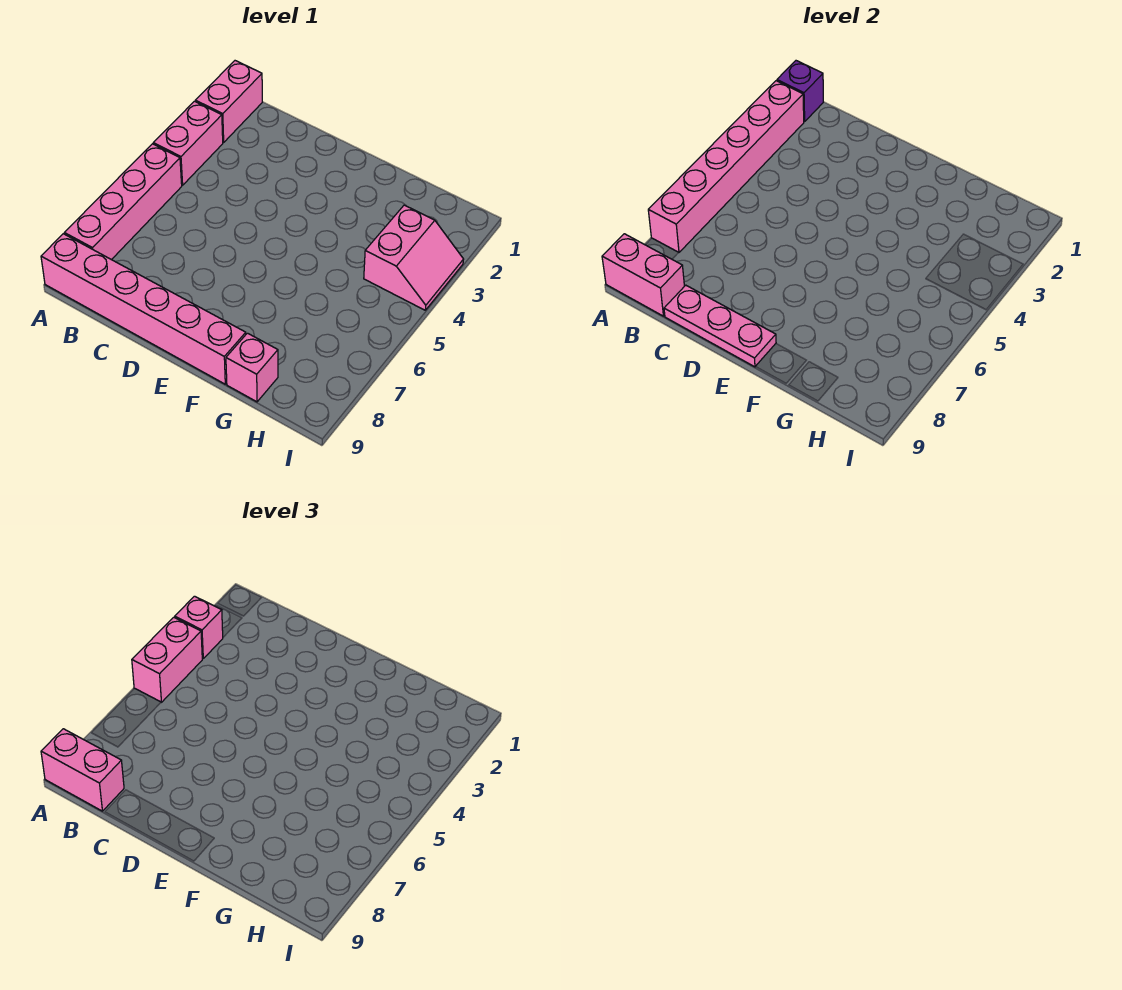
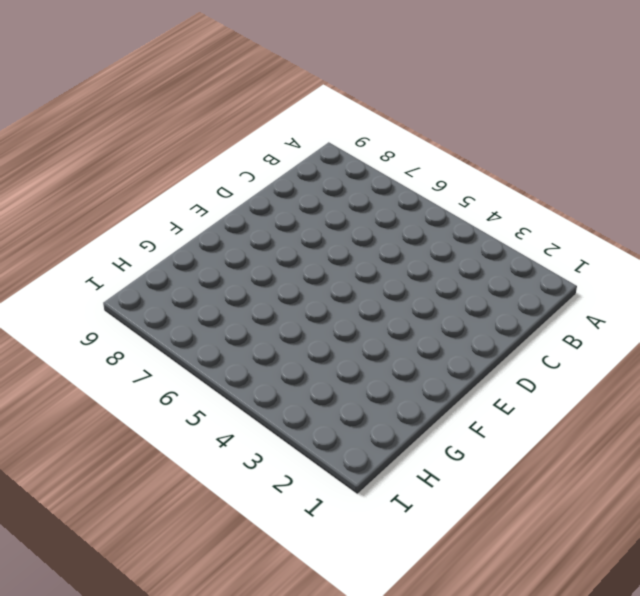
none -> pink 1x2 brick [195,61,262,142]
none -> pink 1x2 brick [153,101,223,185]
none -> pink 1x4 brick [64,144,182,260]

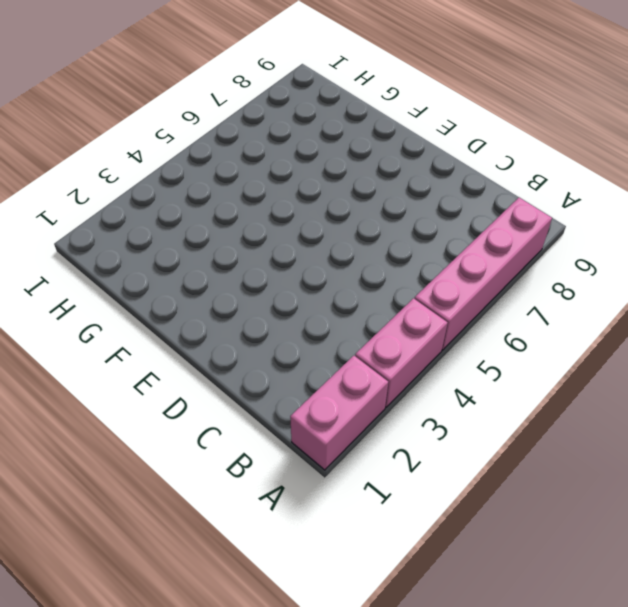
none -> pink 1x6 brick [41,234,246,384]
none -> pink 1x1 brick [226,333,278,402]
none -> pink 2x2 slope [364,205,464,310]

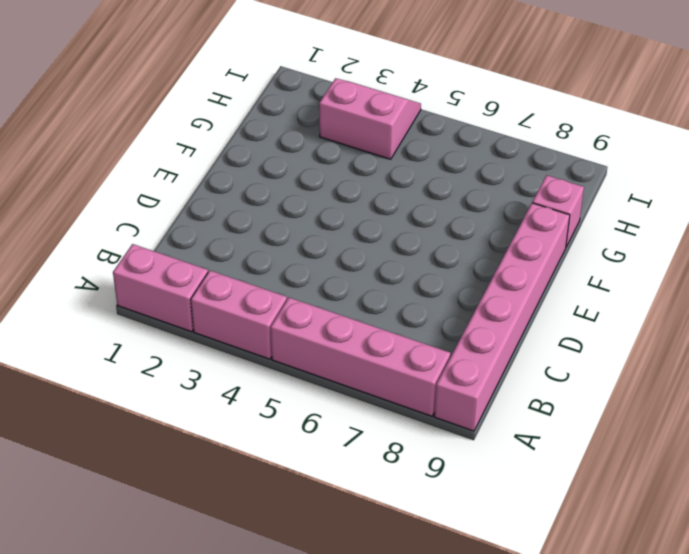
none -> purple 1x1 brick [777,61,823,122]
none -> pink 1x6 brick [648,81,804,253]
none -> pink 1x2 brick [602,234,684,316]

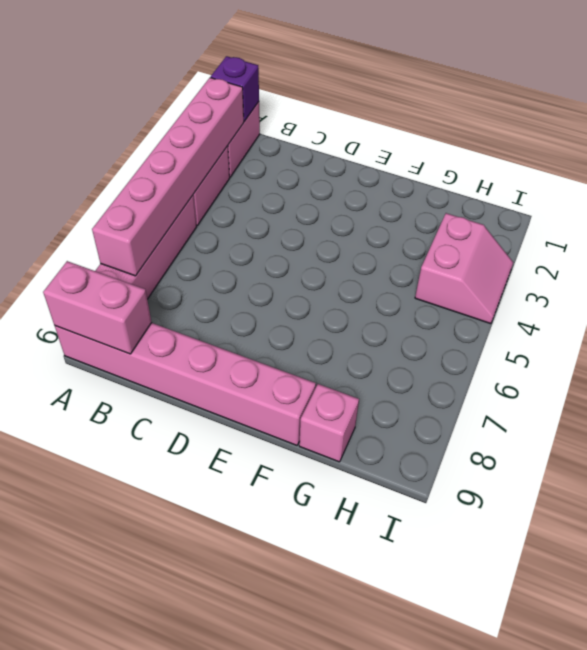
none -> pink 1x3 plate [664,285,776,367]
none -> pink 1x1 brick [175,596,223,658]
none -> pink 1x2 brick [132,617,202,702]

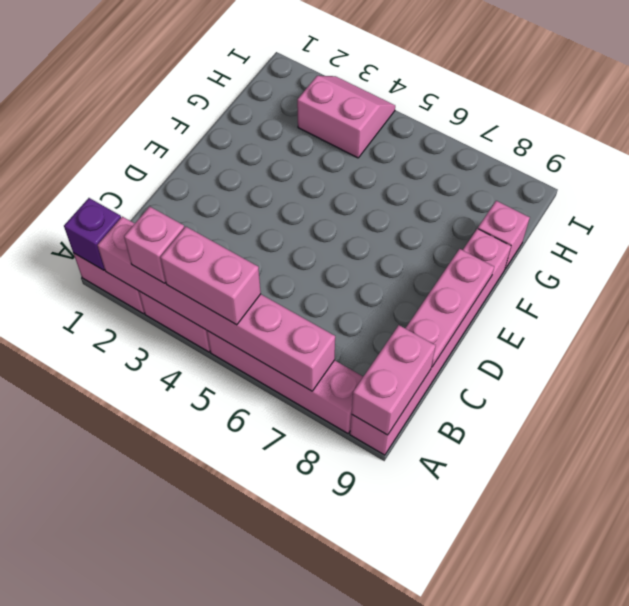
none -> pink 1x2 brick [41,729,124,811]

